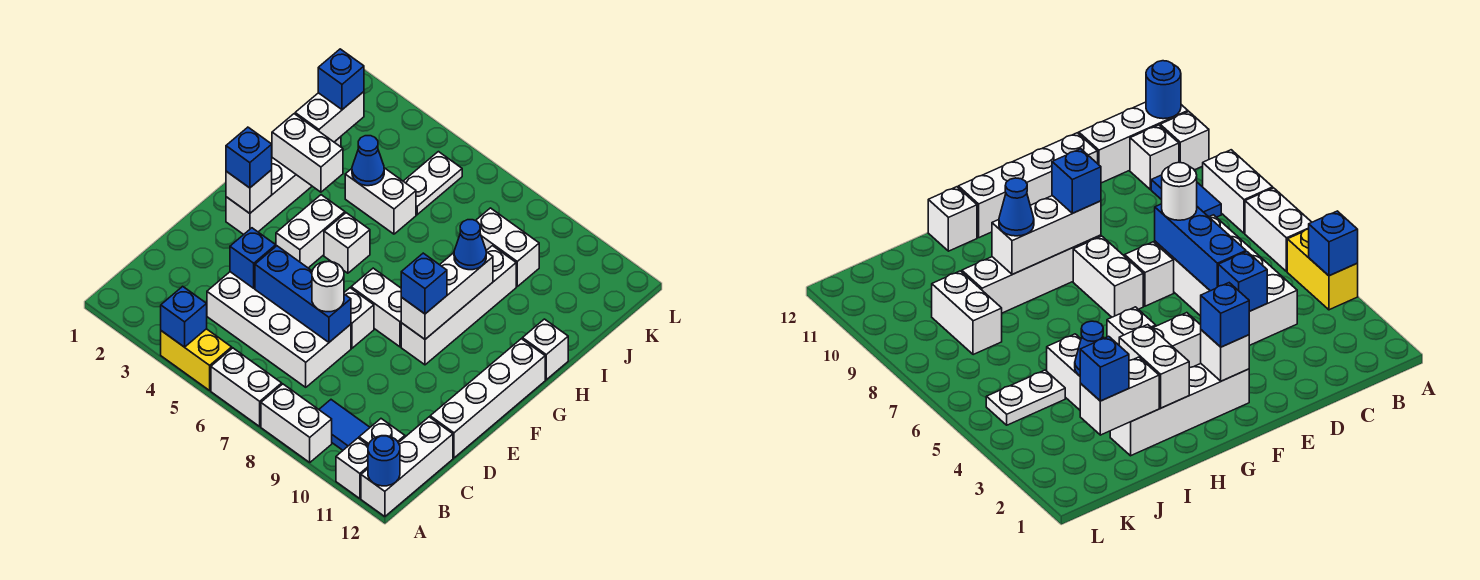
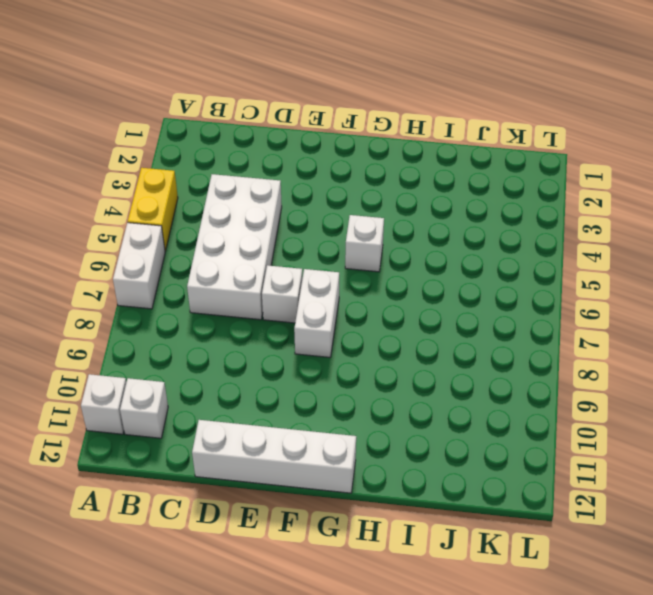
none -> white 1x2 brick [261,384,332,462]
none -> white 1x3 brick [361,417,453,517]
none -> blue 1x2 tile [319,400,370,450]
none -> white 1x4 brick [226,137,341,235]

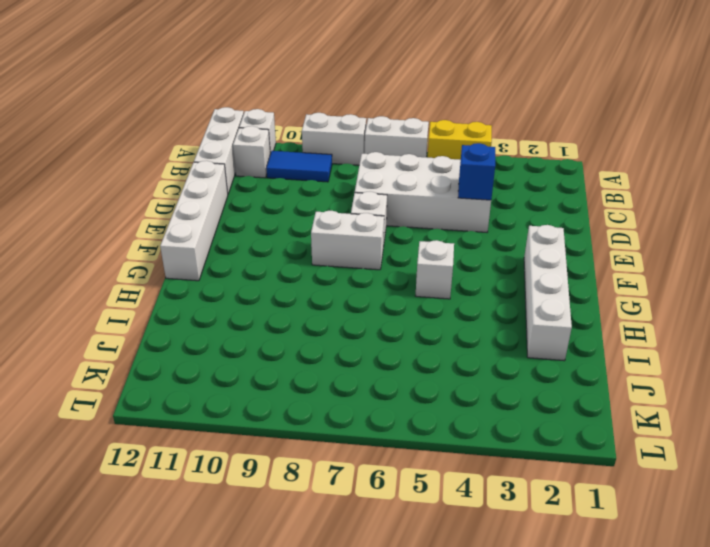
none -> white 1x2 brick [276,195,345,268]
none -> white 1x4 brick [401,246,516,365]
none -> white 1x1 brick [522,319,568,380]
none -> white 1x2 brick [345,168,416,234]

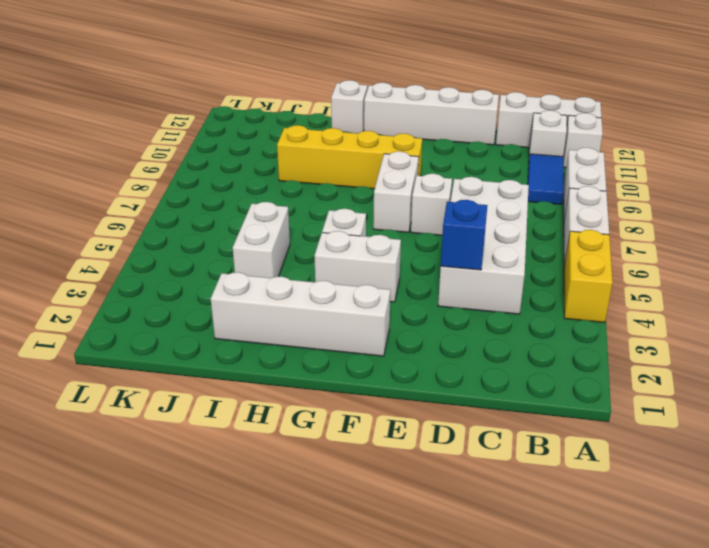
yellow 1x4 brick [277,125,422,189] -> white 1x4 brick [401,246,516,365]
none -> white 1x2 plate [403,152,462,215]
none -> white 1x2 brick [476,208,539,286]
none -> blue 1x1 brick [161,286,207,347]
none -> blue 1x1 round brick [368,436,400,486]

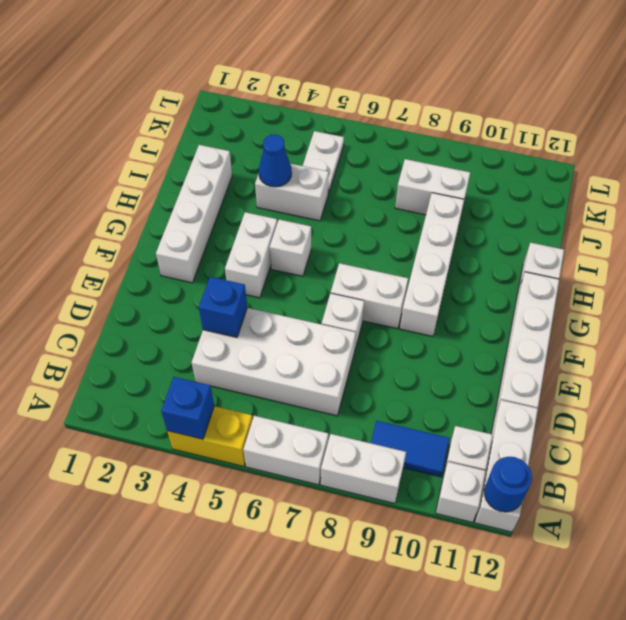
none -> blue 1x3 brick [255,246,351,342]
none -> white 1x1 brick [226,170,272,213]
none -> white 1x3 brick [401,252,493,339]
none -> white 1x2 brick [272,114,343,192]

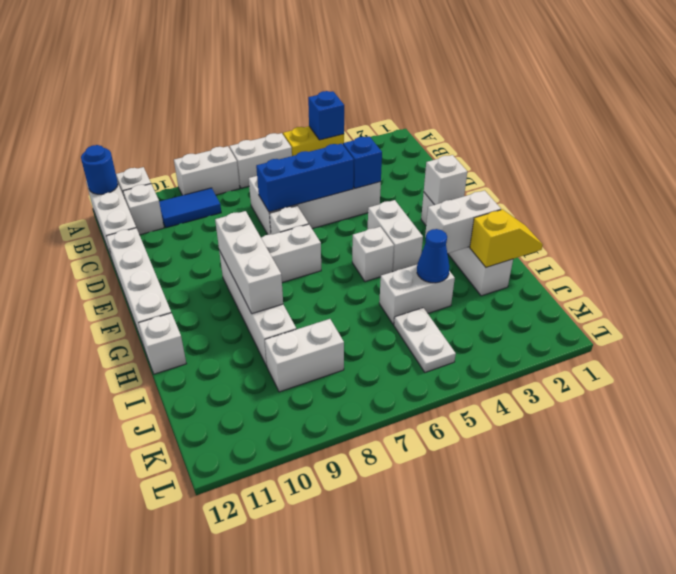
yellow 1x2 slope [470,209,543,267] -> white 1x2 brick [295,92,364,142]
none -> white 1x1 round brick [312,261,344,312]
none -> blue 1x1 brick [226,127,272,188]
none -> blue 1x1 brick [401,253,447,314]
none -> blue 1x1 cone [454,220,486,270]

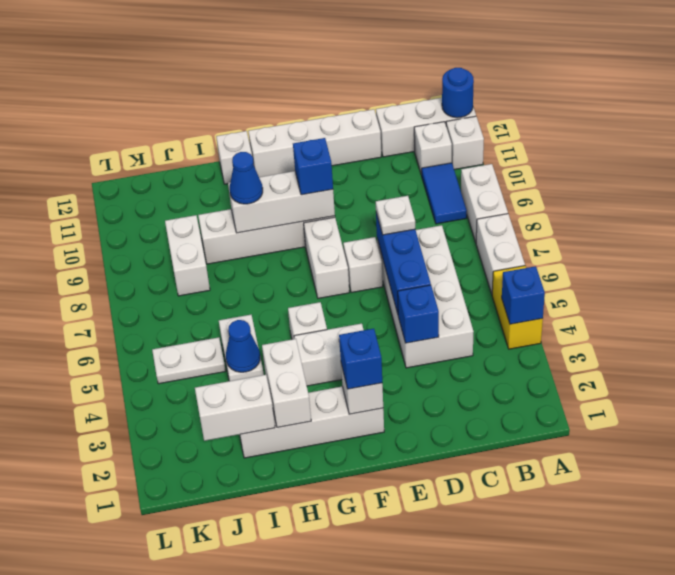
white 1x1 plate [376,196,415,235] -> white 1x1 round brick [312,261,344,312]
none -> blue 1x1 brick [318,49,364,110]

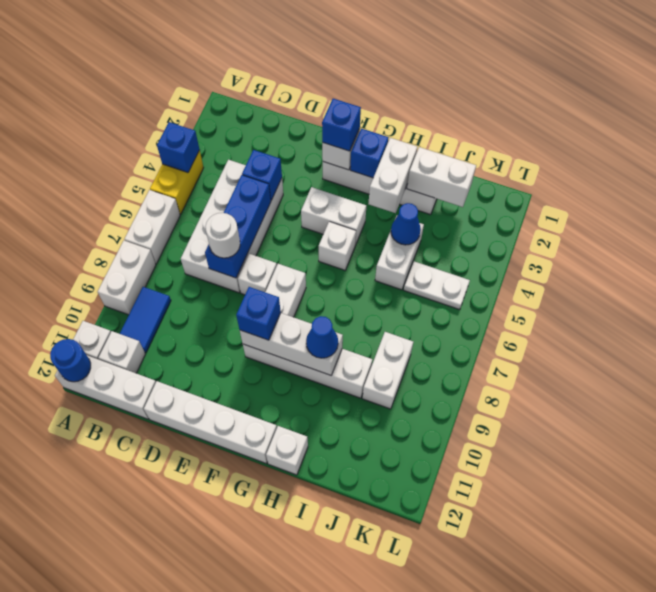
blue 1x1 brick [350,128,389,178] -> blue 1x1 brick moved to [318,49,364,110]

